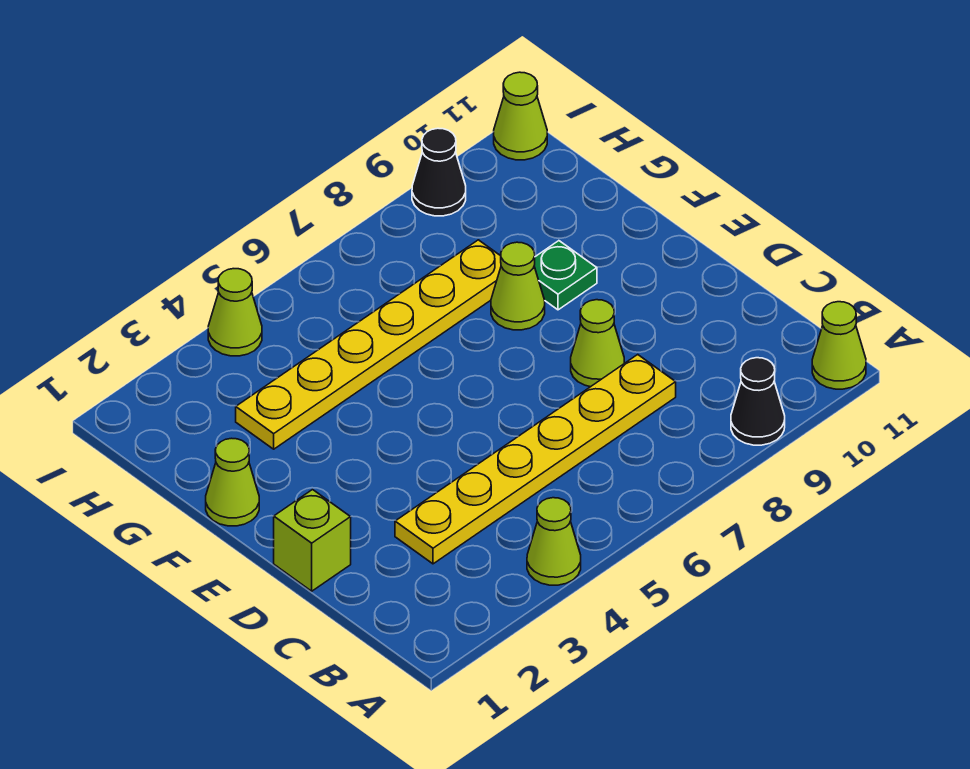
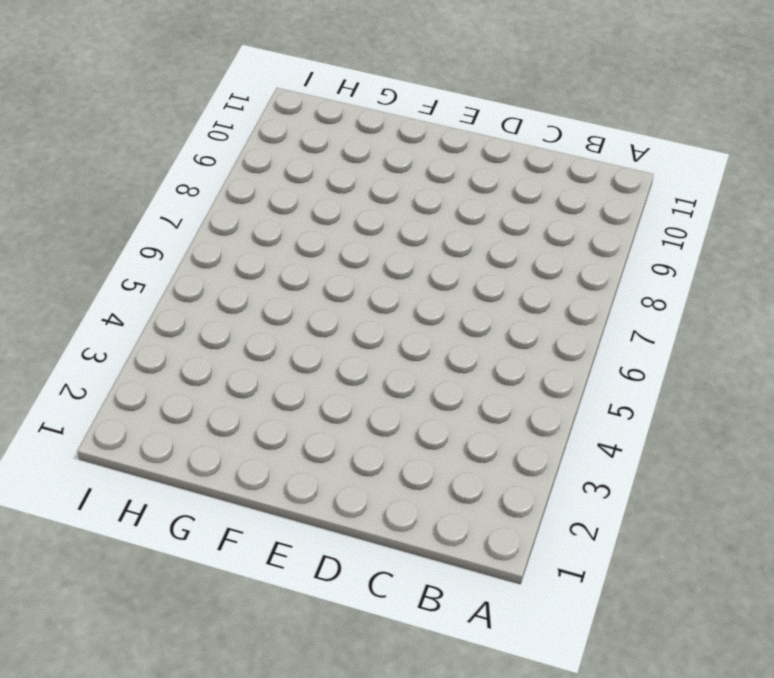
none -> lime 1x1 cone [527,498,581,585]
none -> black 1x1 cone [731,358,785,445]
none -> lime 1x1 cone [812,302,866,389]

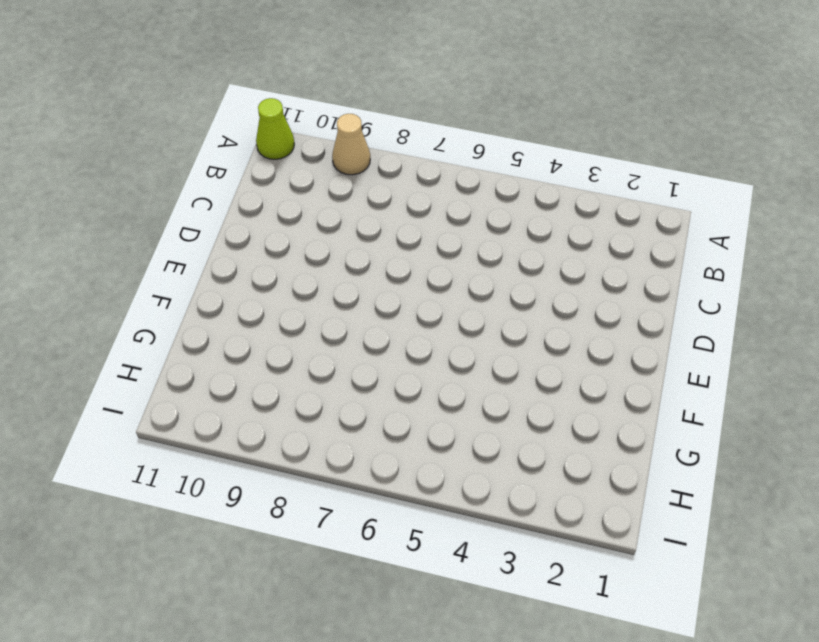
tan 1x1 cone [332,114,370,175] -> black 1x1 cone [731,358,785,445]
none -> lime 1x1 cone [527,498,581,585]
none -> yellow 1x6 plate [395,355,676,564]
none -> lime 1x1 brick [274,490,351,591]

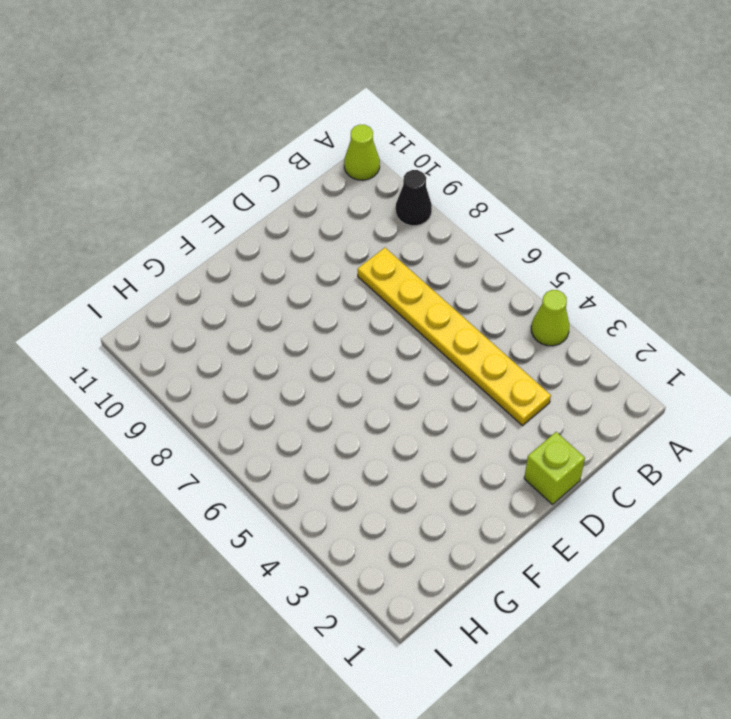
none -> lime 1x1 cone [571,300,624,387]
none -> lime 1x1 cone [206,438,259,526]
none -> lime 1x1 cone [491,242,545,330]

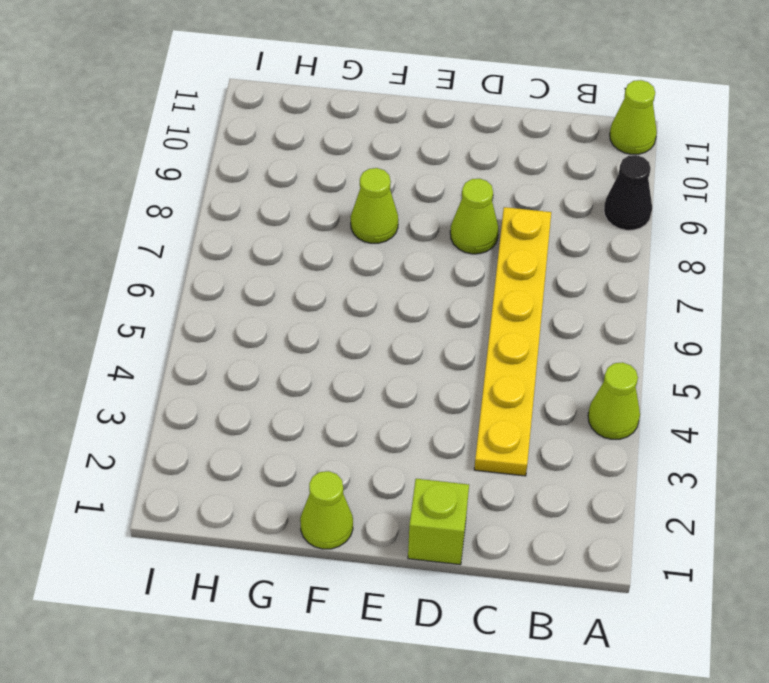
none -> green 1x1 plate [534,241,597,310]
none -> yellow 1x6 plate [236,240,501,449]
none -> lime 1x1 cone [208,269,262,356]

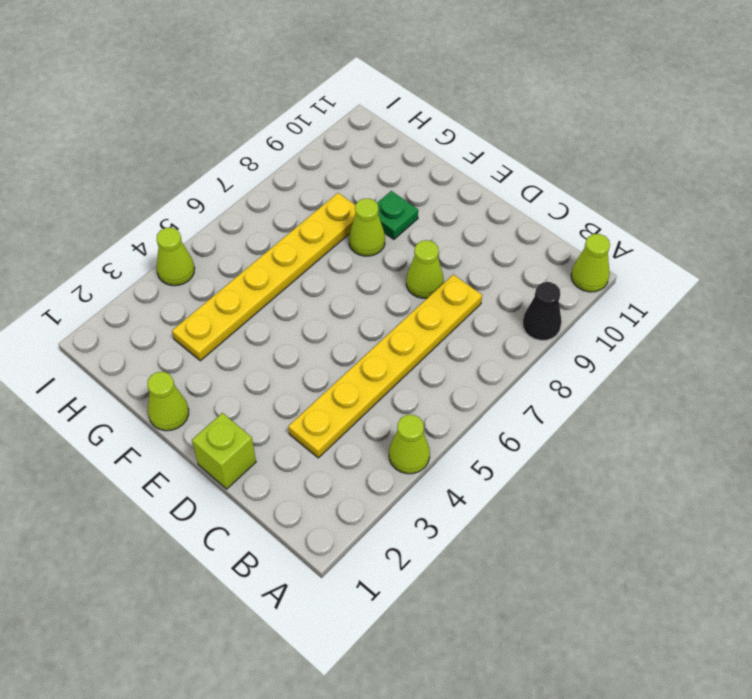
none -> black 1x1 cone [412,128,466,216]
none -> lime 1x1 cone [494,72,547,160]

